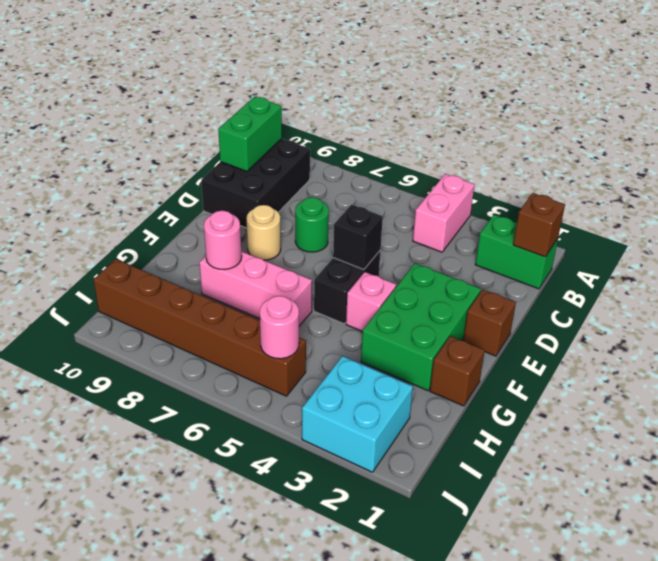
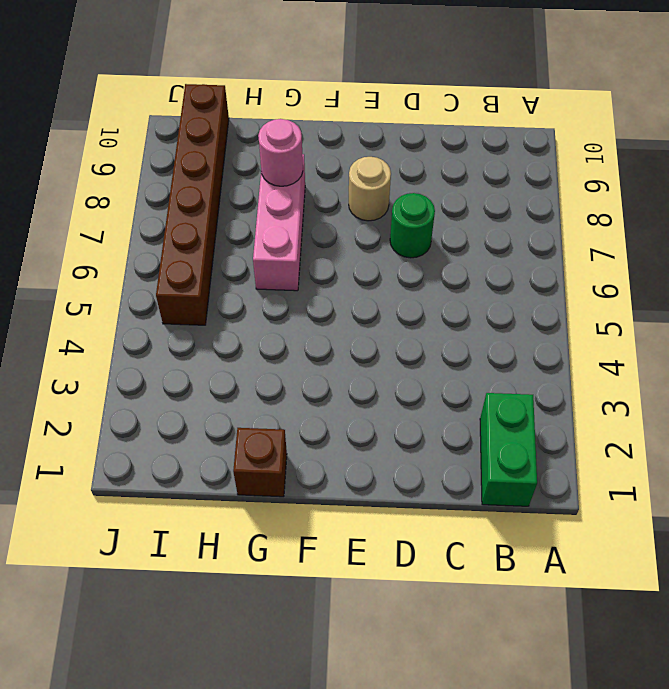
none -> pink 1x2 brick [413,174,475,252]
none -> black 2x3 brick [201,139,310,228]
none -> brown 1x1 brick [463,290,516,356]

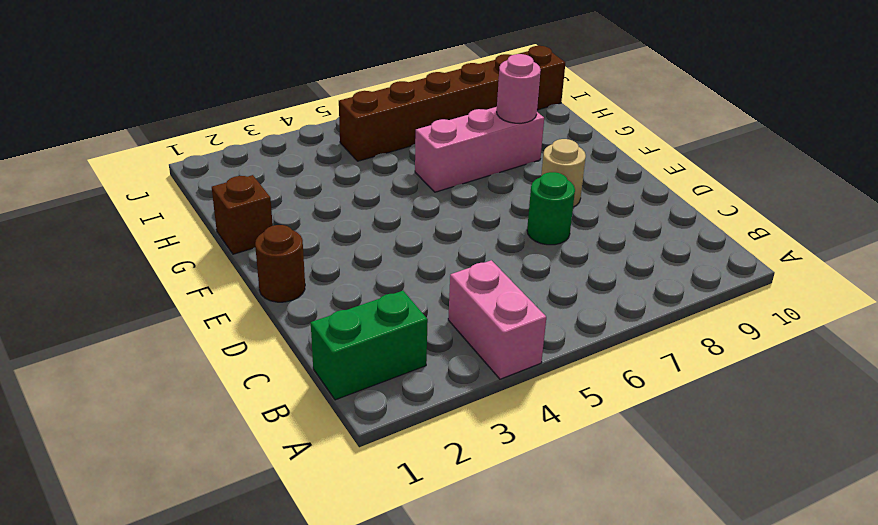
brown 1x1 round brick [255,225,305,302] -> brown 1x1 brick [463,290,516,356]
none -> black 2x3 brick [201,139,310,228]
none -> green 2x3 brick [361,263,481,391]
none -> black 1x2 brick [314,250,381,324]

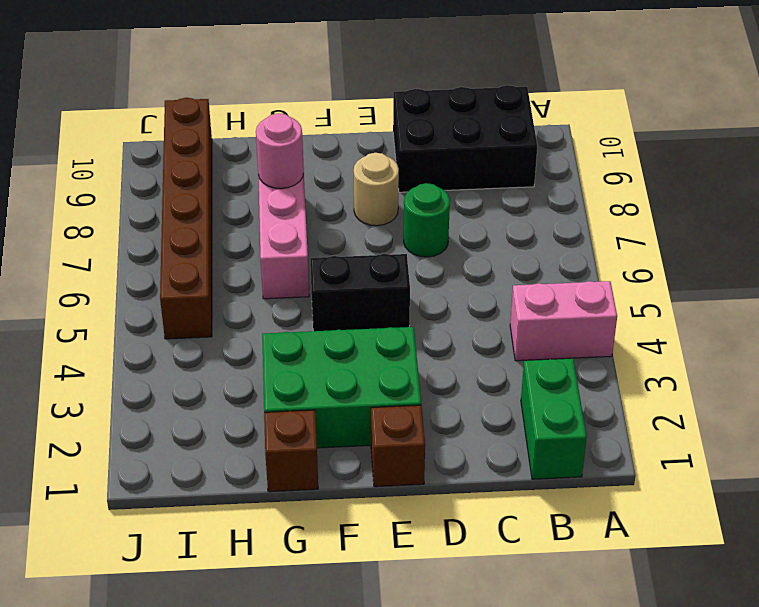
none -> pink 1x1 brick [346,272,396,332]
none -> cyan 2x2 brick [302,356,413,472]
none -> brown 1x1 brick [513,193,565,257]

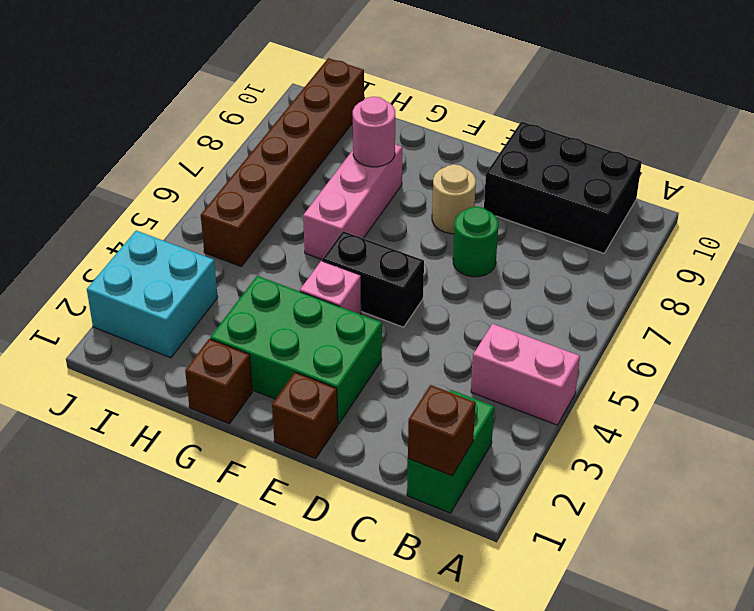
none -> green 1x2 brick [218,96,282,171]
none -> black 1x1 brick [333,204,383,270]
none -> pink 1x1 round brick [260,296,299,359]

